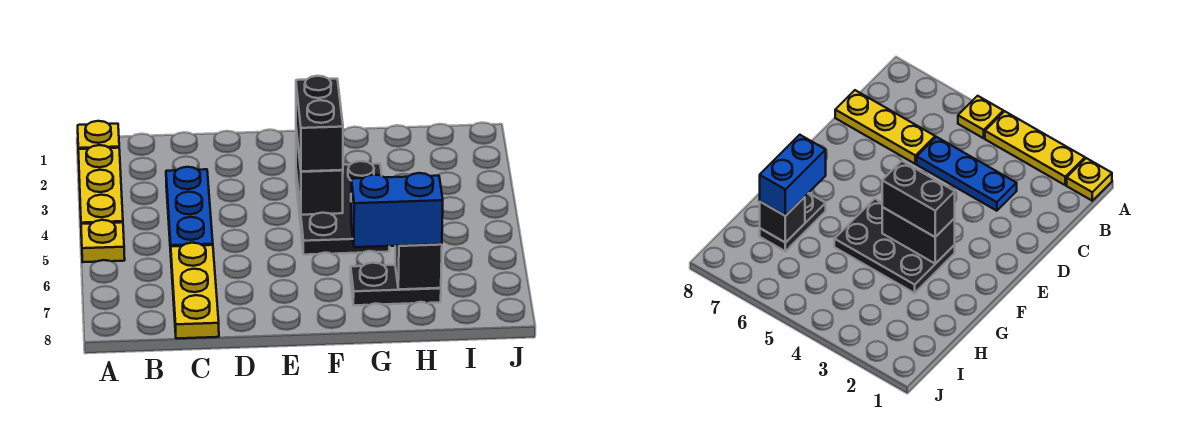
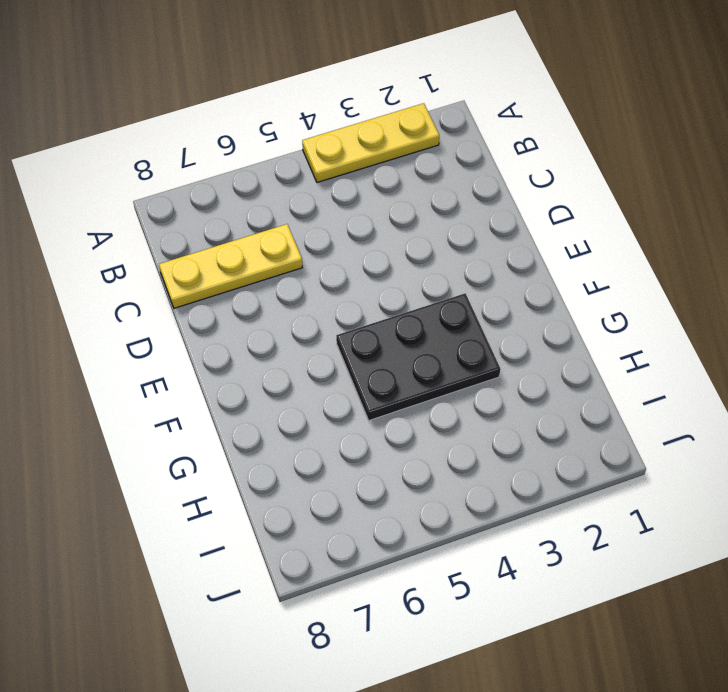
none -> yellow 1x1 plate [78,121,119,149]
none -> yellow 1x1 plate [81,220,125,262]

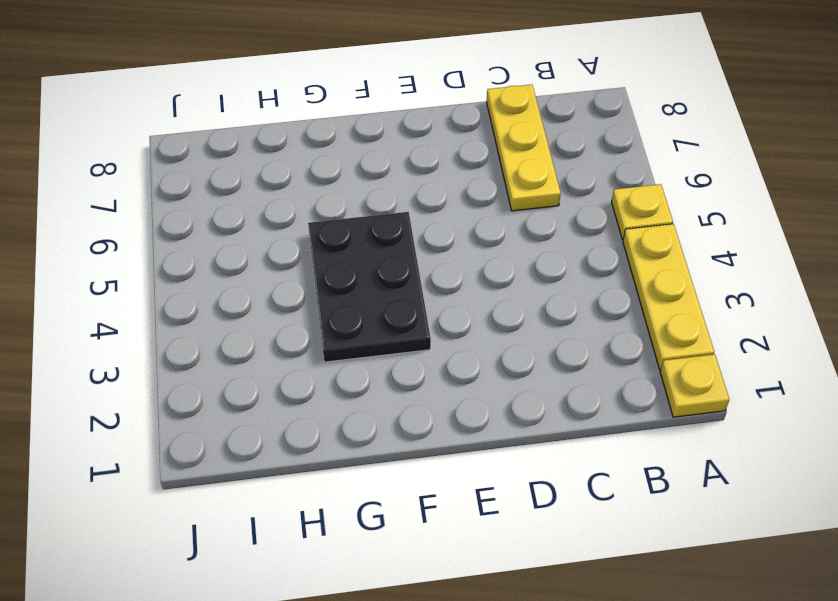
none -> blue 1x3 plate [166,167,213,252]
none -> black 1x2 plate [351,263,441,305]

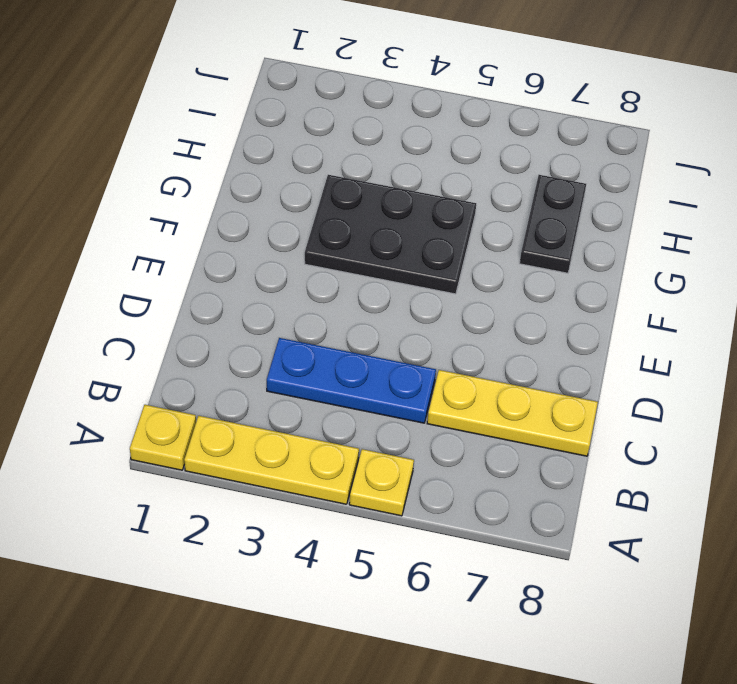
none -> black 1x2 brick [296,129,343,215]
none -> black 1x1 brick [395,244,442,289]

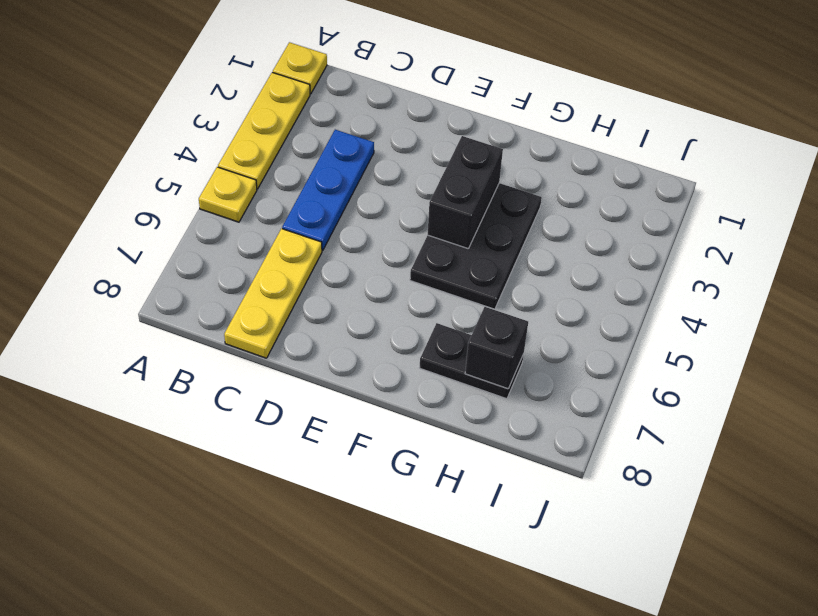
none -> black 1x2 brick [296,76,343,171]
none -> blue 1x2 brick [351,173,443,247]

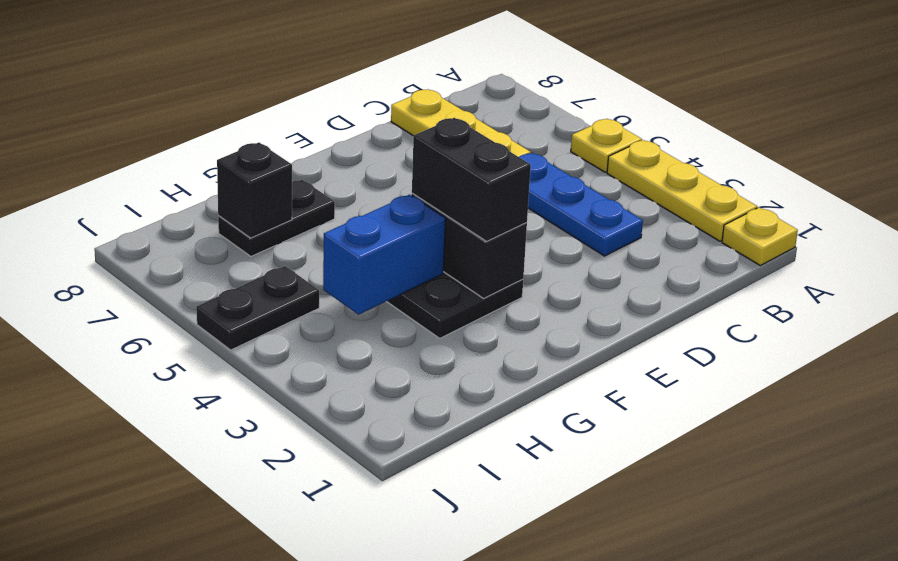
blue 1x2 brick [323,195,446,315] -> blue 1x2 brick moved to [351,173,443,247]
black 1x2 plate [196,266,319,350] -> none

